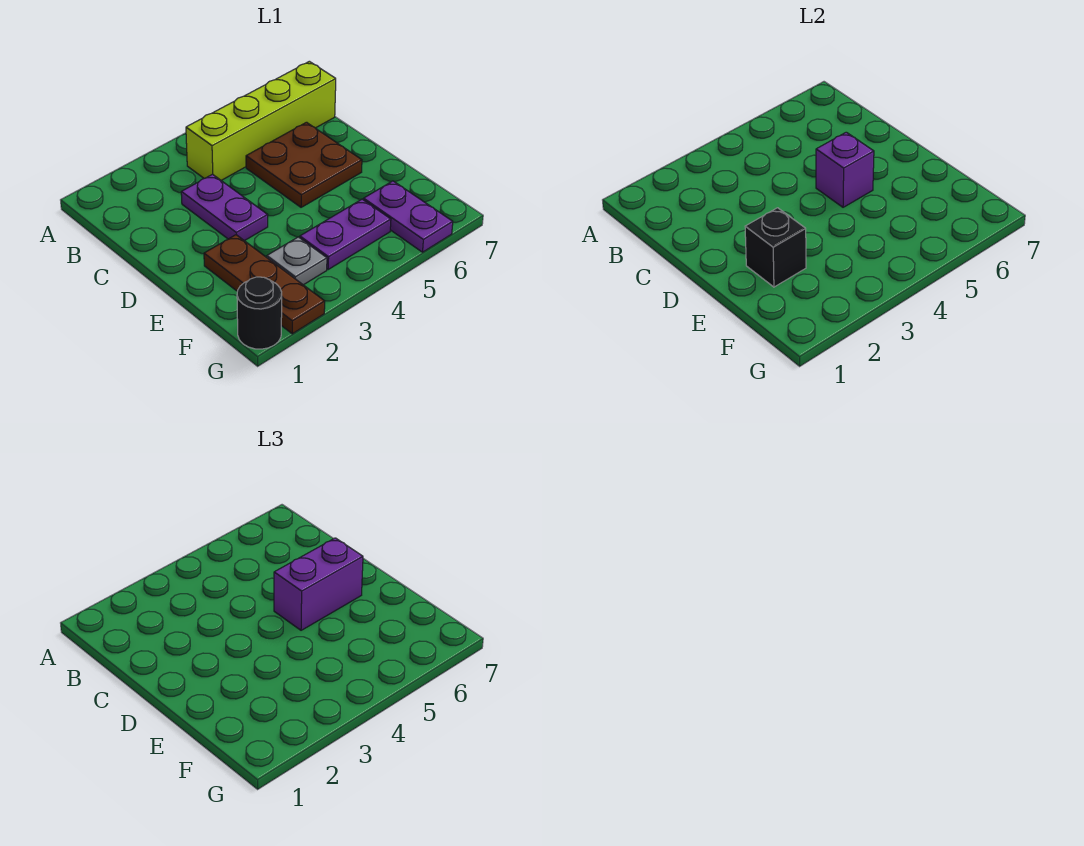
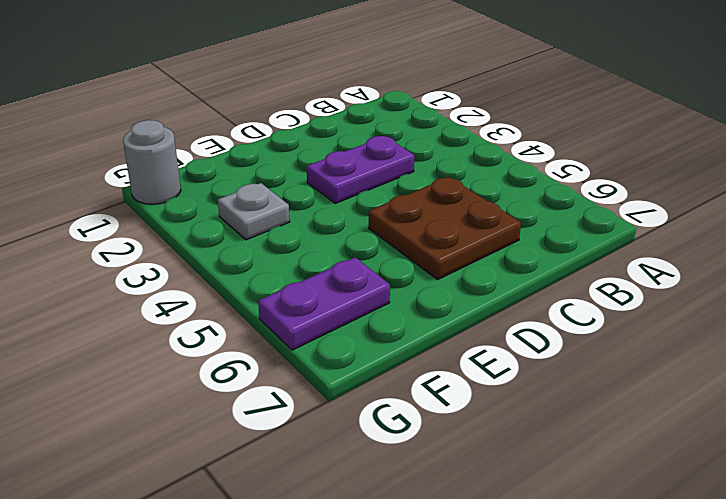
grey 1x1 round brick [123,120,181,204] -> black 1x1 round brick [237,277,282,349]
none -> lime 1x4 brick [186,61,336,181]
none -> brown 1x3 plate [204,235,325,334]

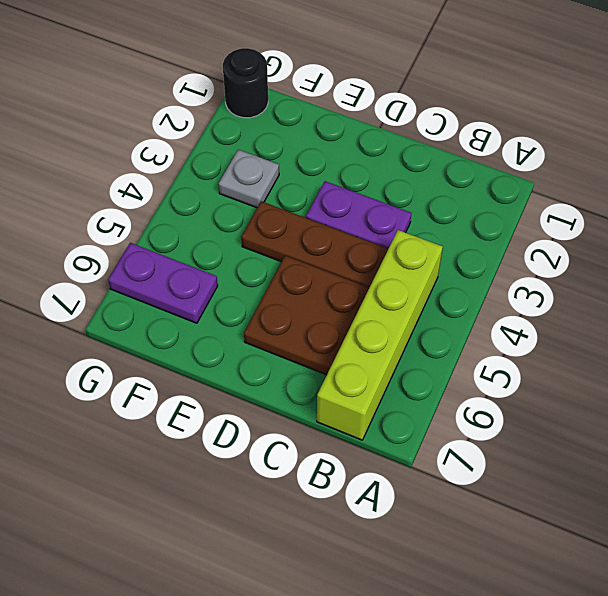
brown 1x3 plate [241,201,388,287] -> brown 1x3 plate moved to [204,235,325,334]
none -> purple 1x2 plate [300,199,391,269]
none -> purple 1x1 brick [816,132,874,207]

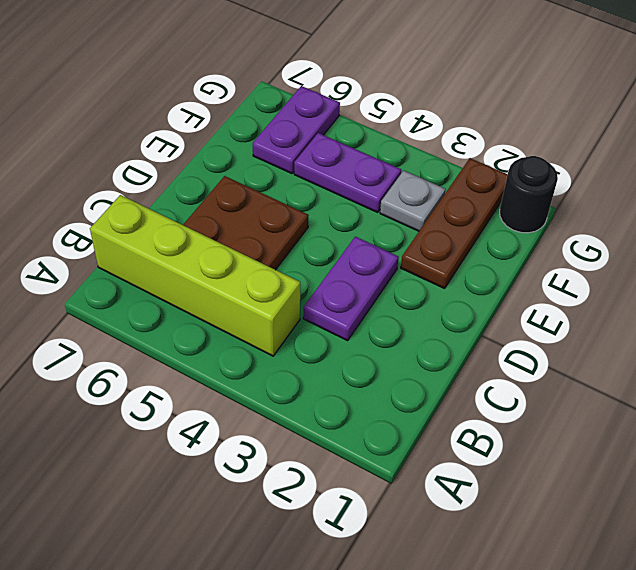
none -> purple 1x1 brick [816,132,874,207]
none -> black 1x1 brick [745,208,806,287]

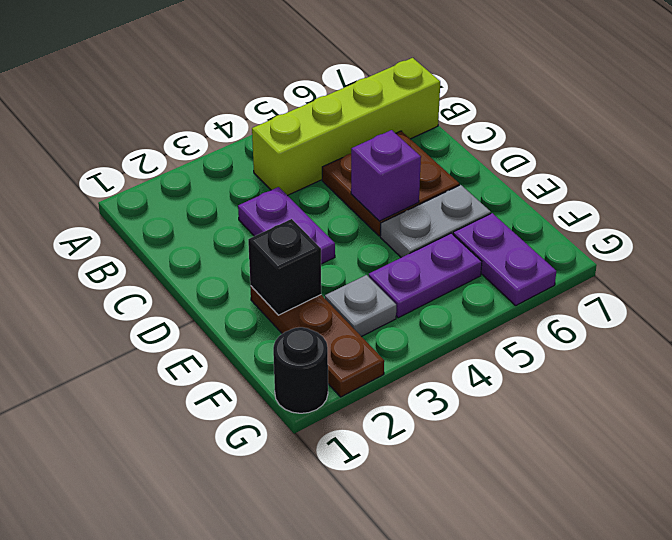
grey 1x2 plate [380,185,491,258] -> none
none -> purple 1x2 brick [274,538,363,630]

